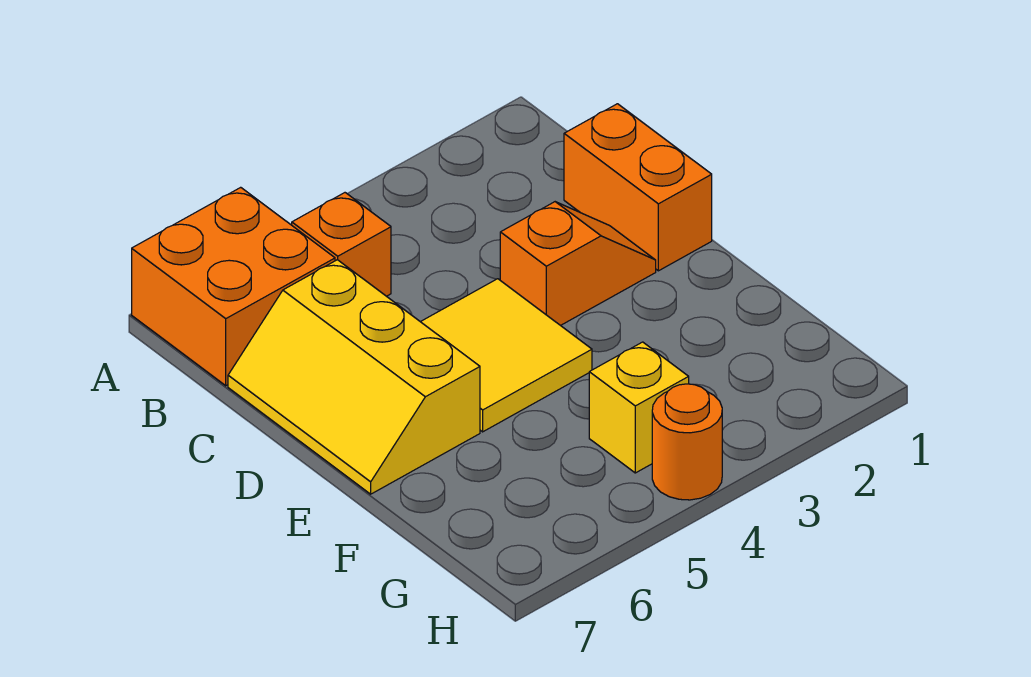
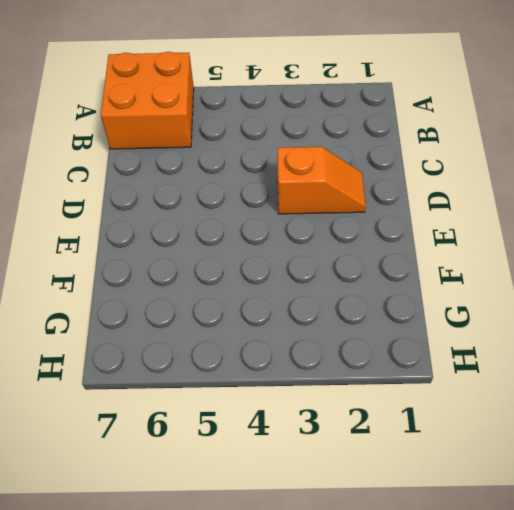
none -> orange 1x1 brick [292,193,391,296]
none -> orange 1x2 brick [564,104,712,271]

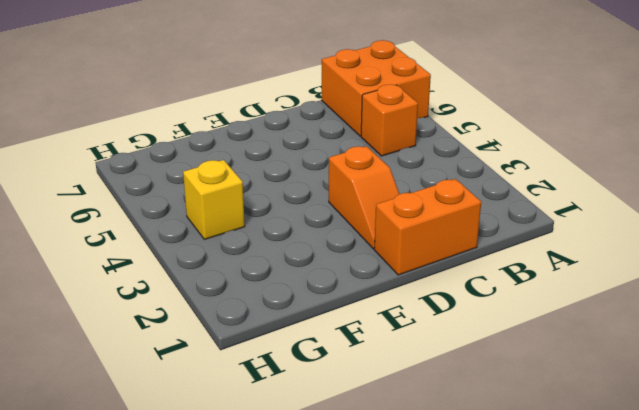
none -> yellow 2x3 slope [228,260,480,494]
none -> yellow 2x2 tile [421,279,592,432]

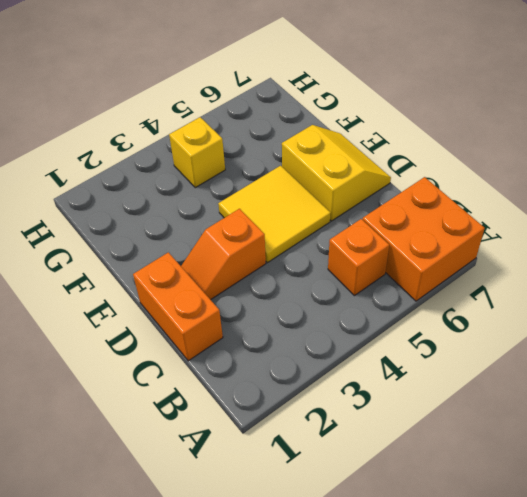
yellow 2x2 slope [282,125,391,221] -> yellow 2x3 slope [228,260,480,494]
none -> orange 1x1 round brick [652,384,722,500]

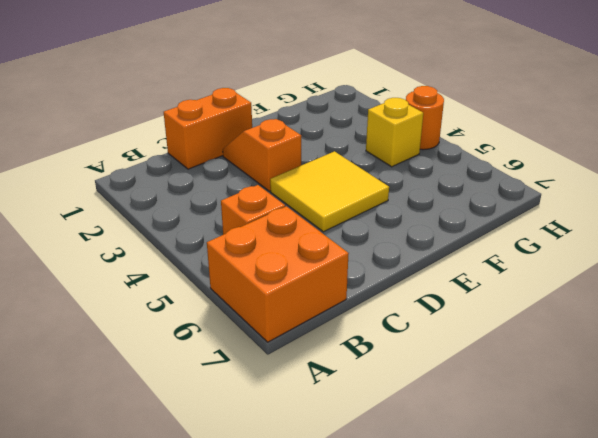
none -> yellow 2x3 slope [228,260,480,494]

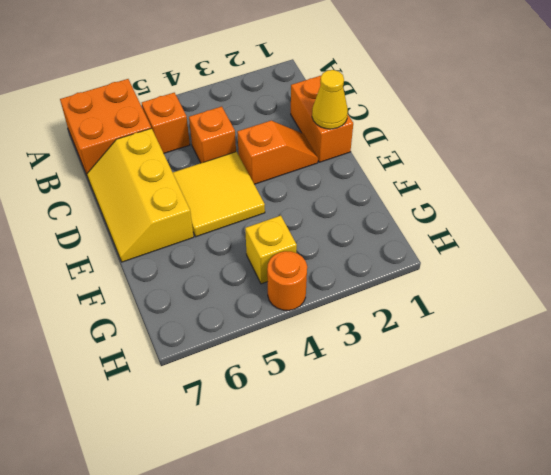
orange 1x1 brick [189,106,236,163] -> none
yellow 1x1 cone [312,70,348,129] -> none

